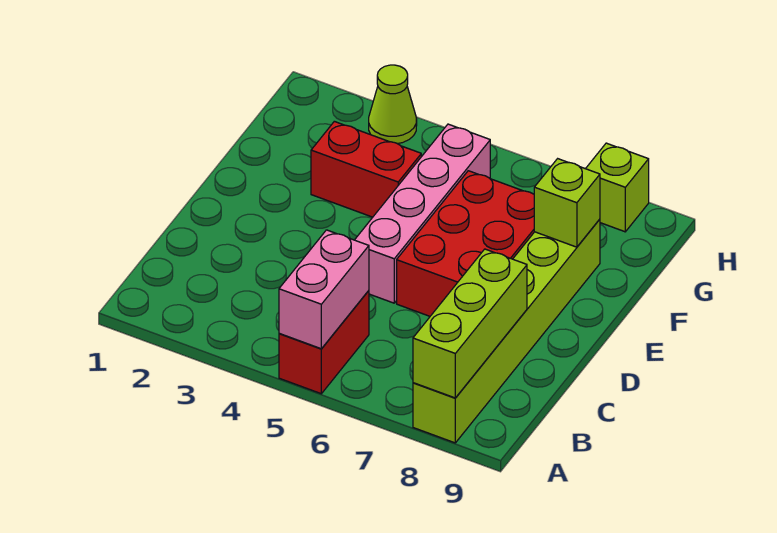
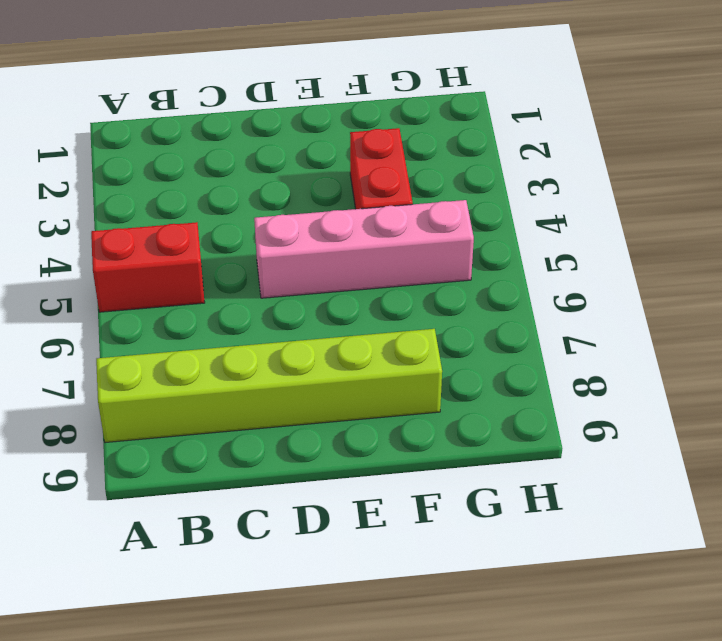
none -> red 2x3 brick [397,171,534,316]
none -> lime 1x1 cone [369,65,417,144]

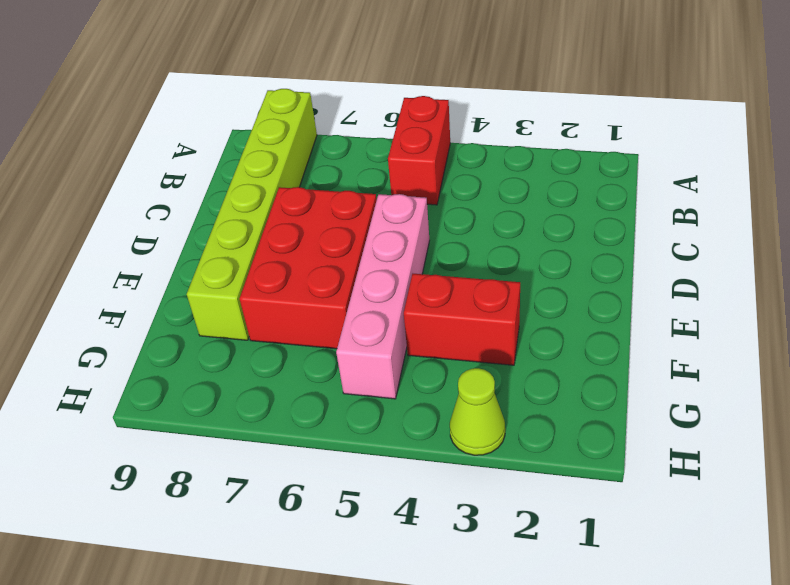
none -> lime 1x1 brick [586,143,649,232]
none -> pink 1x2 brick [279,230,369,349]

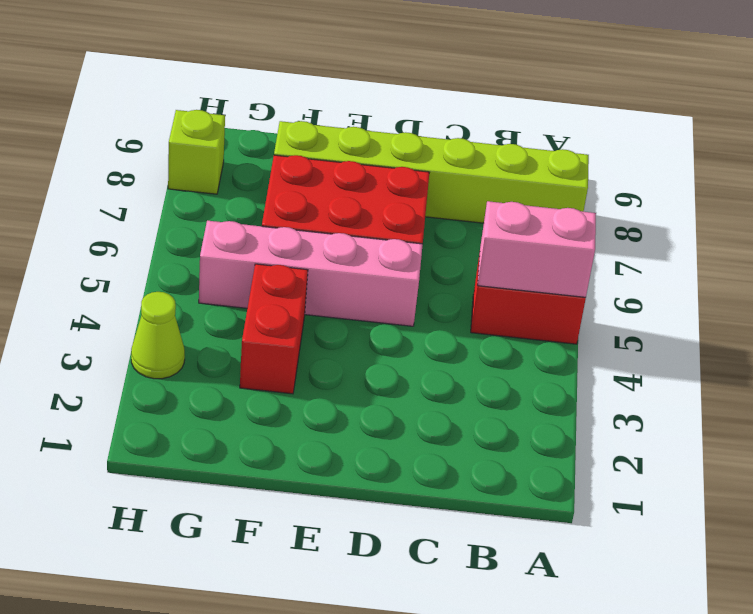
none -> lime 1x3 brick [413,249,527,398]
none -> lime 1x1 brick [534,159,600,247]

